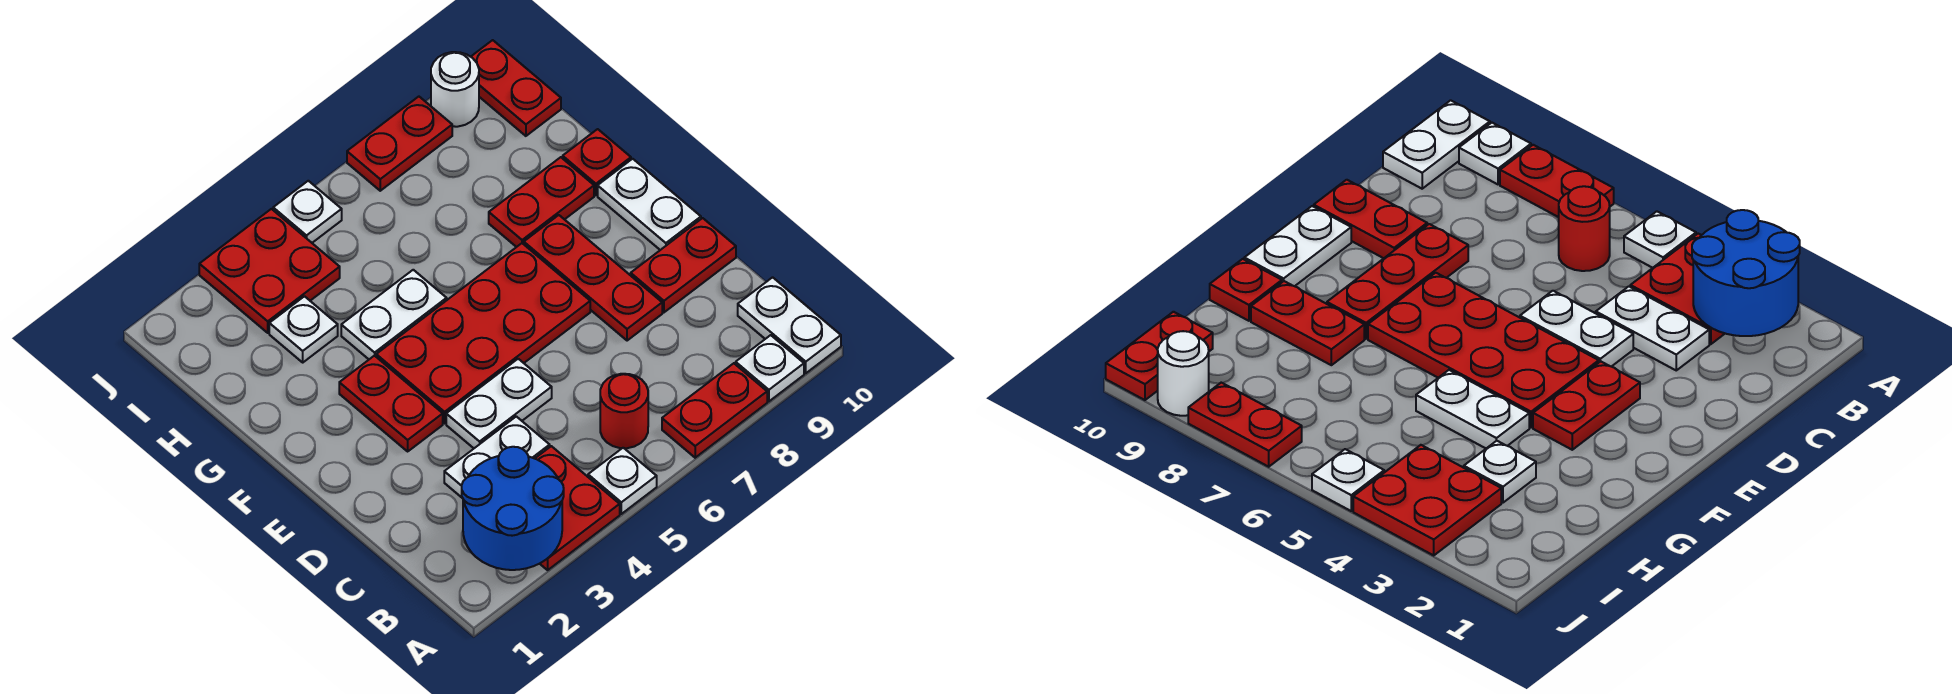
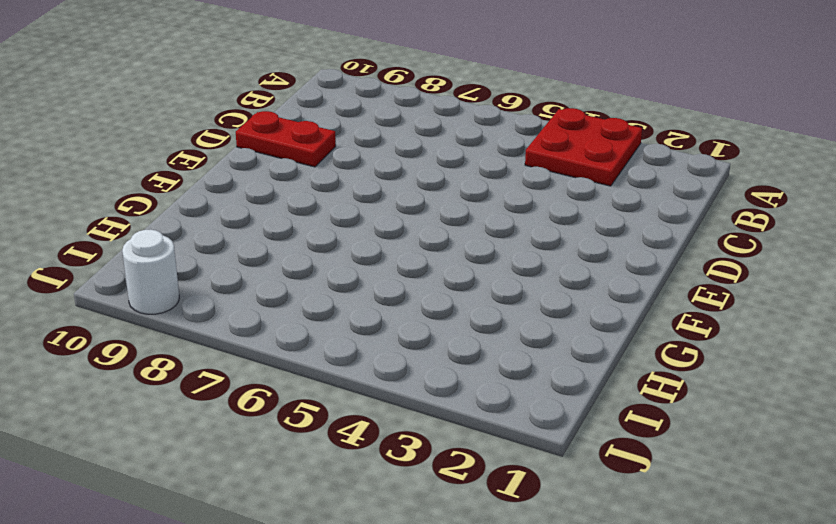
none -> white 1x1 plate [588,448,657,514]
none -> red 1x2 plate [662,363,767,458]
none -> white 1x1 plate [736,335,804,401]

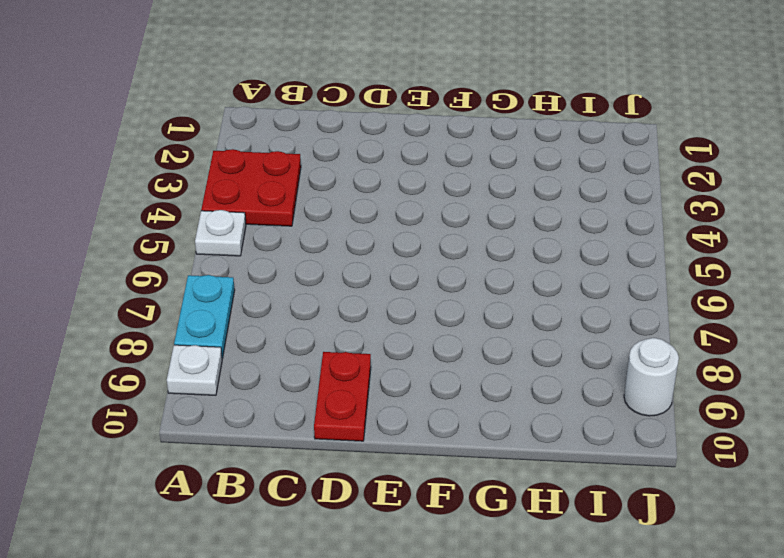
cyan 1x2 plate [174,275,235,358] -> red 1x2 plate [662,363,767,458]
none -> white 1x2 plate [738,277,841,373]
none -> red 1x1 round brick [600,374,648,448]
none -> white 1x2 plate [444,416,550,497]

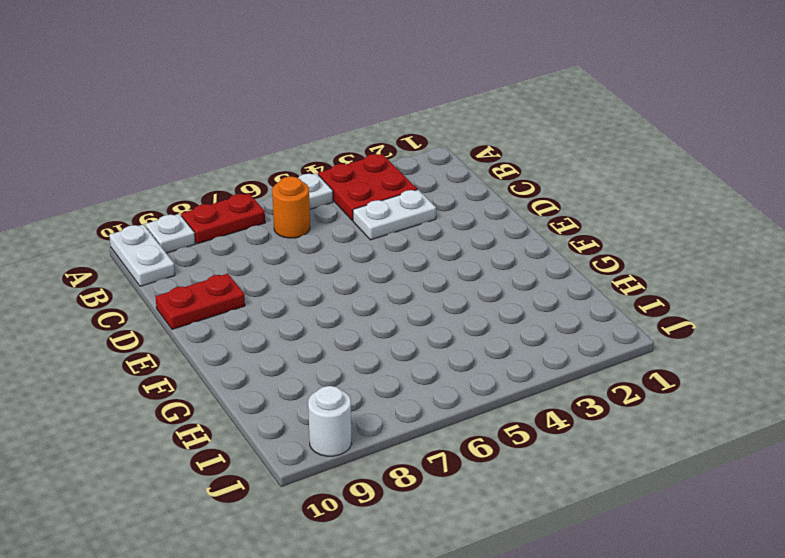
orange 1x1 round brick [272,177,310,238] -> red 1x1 round brick [600,374,648,448]
none -> white 1x2 plate [446,359,552,448]
none -> red 1x3 plate [524,215,662,341]
none -> red 1x2 plate [339,355,443,451]

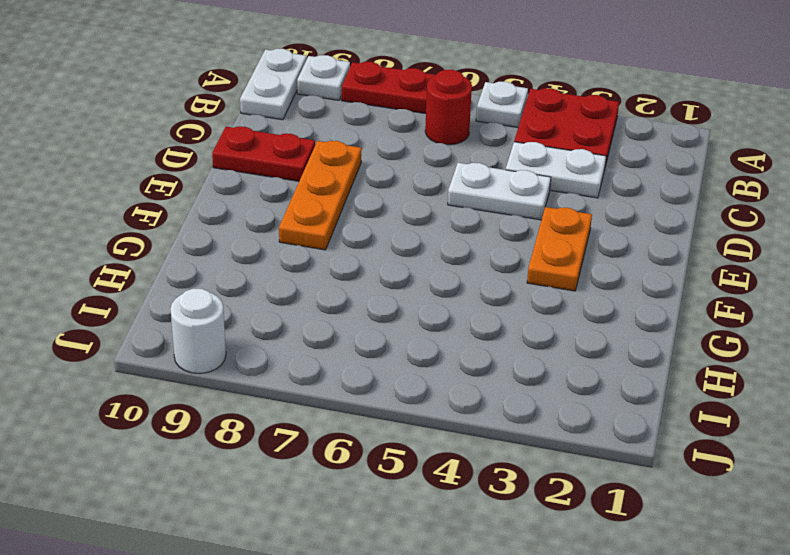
orange 1x3 plate [279,141,362,250] -> red 1x3 plate [524,215,662,341]
orange 1x2 plate [527,207,592,291] -> red 1x2 plate [339,355,443,451]
none -> red 2x4 plate [376,243,590,423]
none -> white 1x2 plate [598,159,701,250]
none -> white 1x2 plate [341,270,447,359]

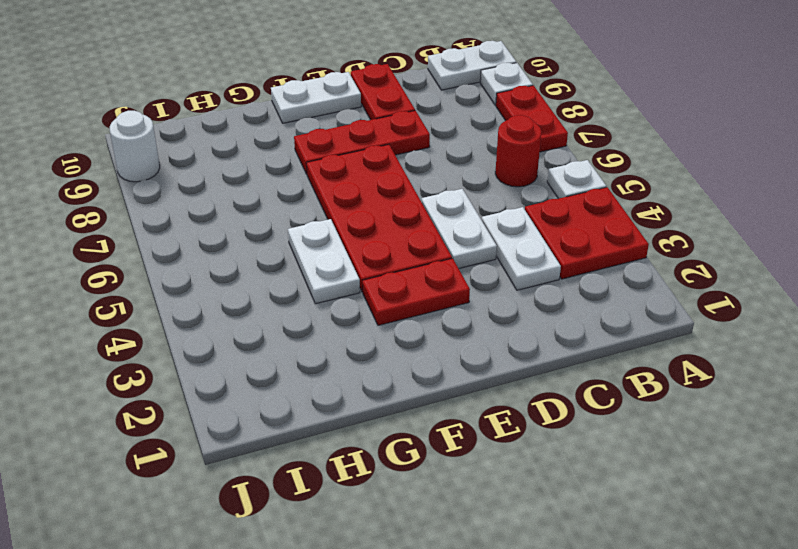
none -> red 1x2 plate [489,157,594,247]
none -> red 1x1 plate [563,129,631,195]
none -> white 1x1 plate [269,296,338,362]

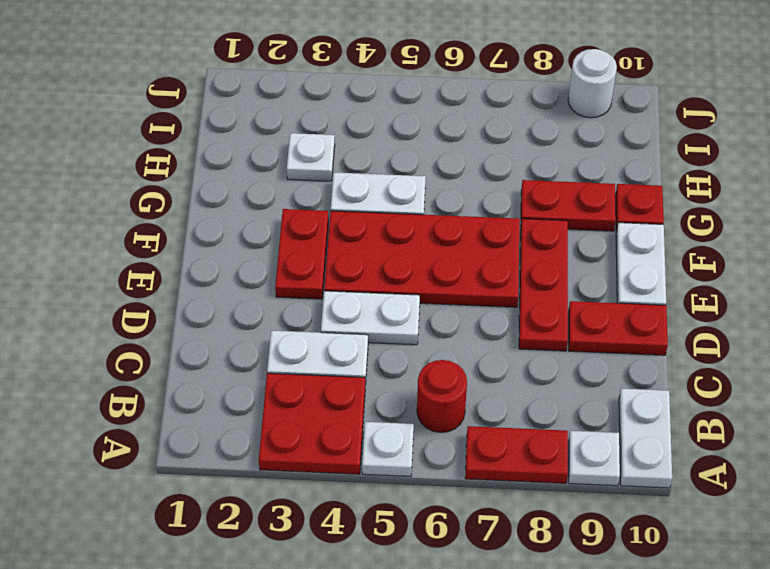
none -> red 2x2 plate [199,209,340,333]
none -> red 1x2 plate [471,40,561,136]
none -> white 1x1 plate [273,181,342,243]

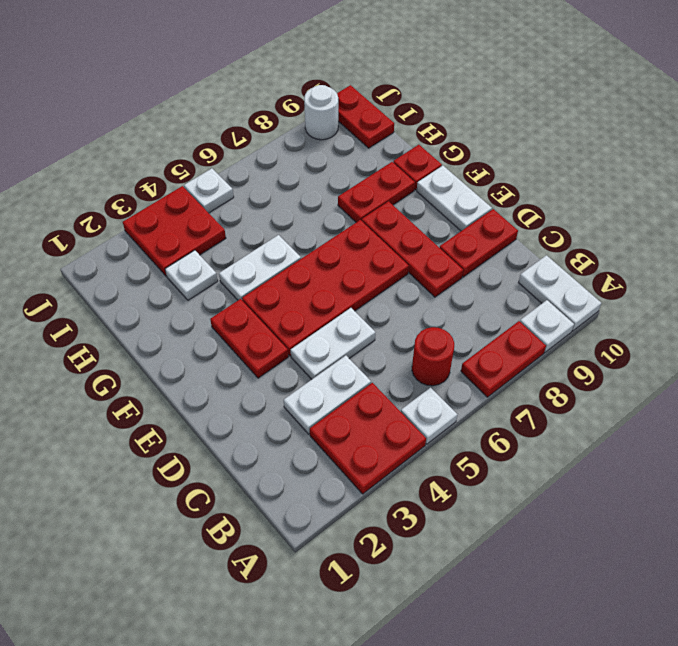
none -> red 1x2 plate [347,97,452,191]
none -> blue 2x2 round brick [462,447,564,570]

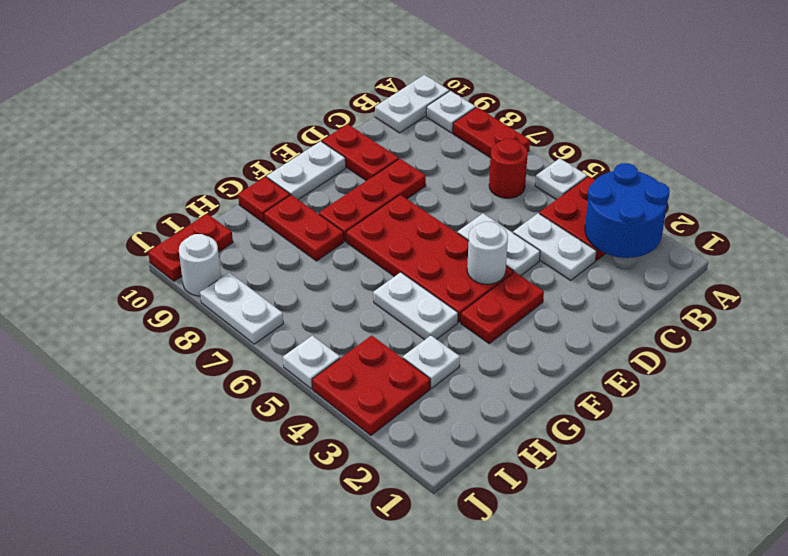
white 1x1 round brick [467,222,508,284] -> none
white 1x2 plate [200,273,283,344] -> red 1x2 plate [347,97,452,191]

